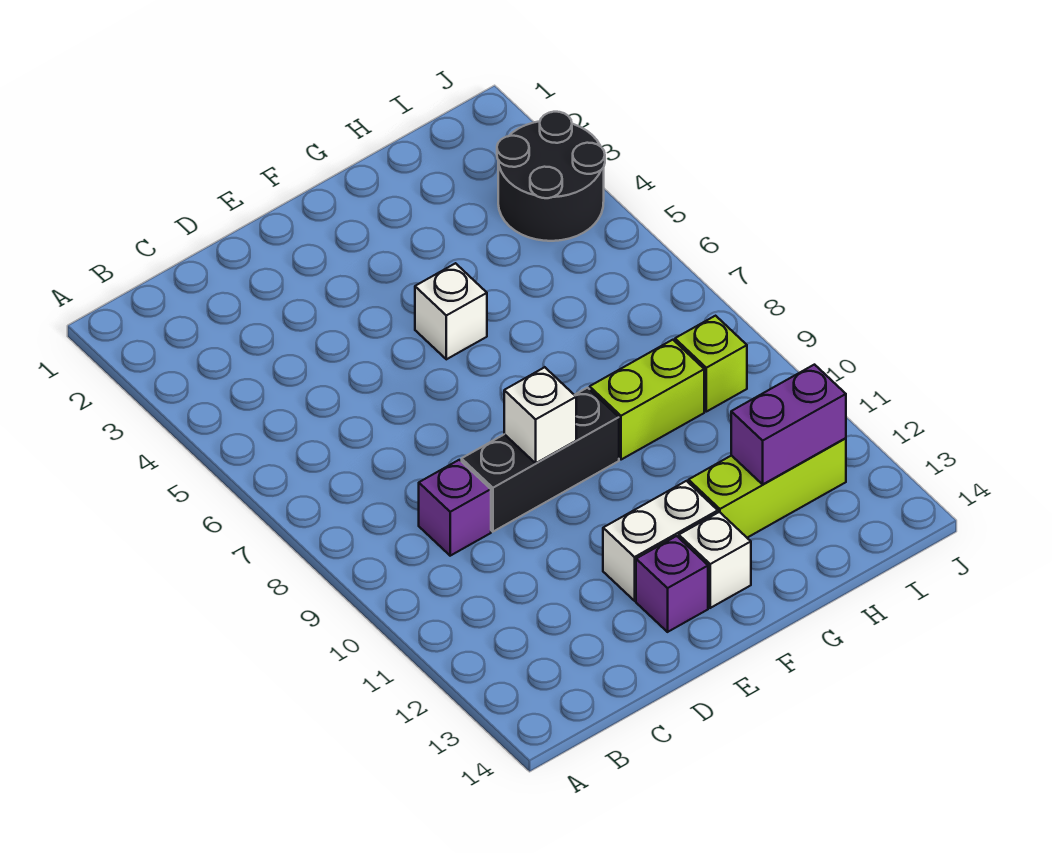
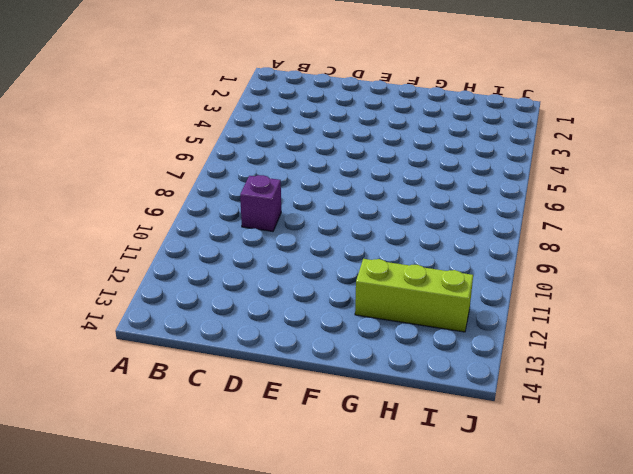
none -> black 1x3 brick [462,388,619,532]
none -> white 1x2 brick [603,481,718,601]
none -> purple 1x1 brick [636,536,708,632]

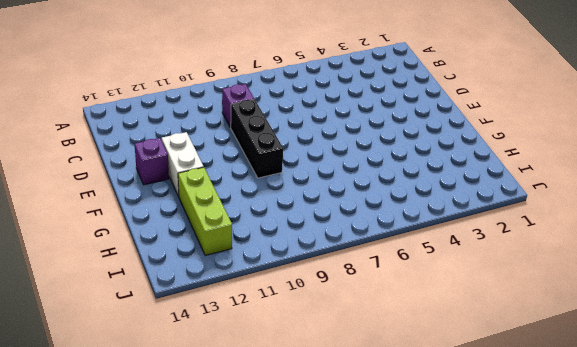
none -> white 1x1 brick [415,263,487,359]
none -> white 1x1 brick [679,512,751,608]
none -> lime 1x2 brick [590,340,704,460]

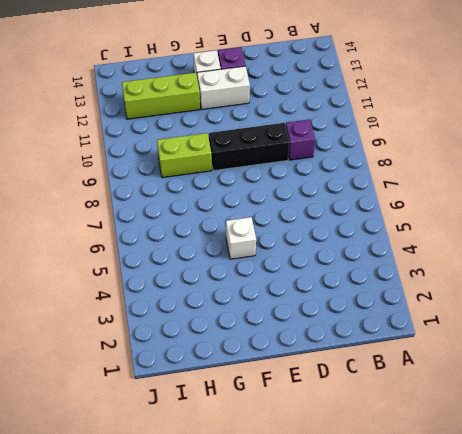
none -> black 2x2 round brick [497,112,605,241]
none -> lime 1x1 brick [675,316,747,412]
none -> white 1x1 brick [504,367,576,463]

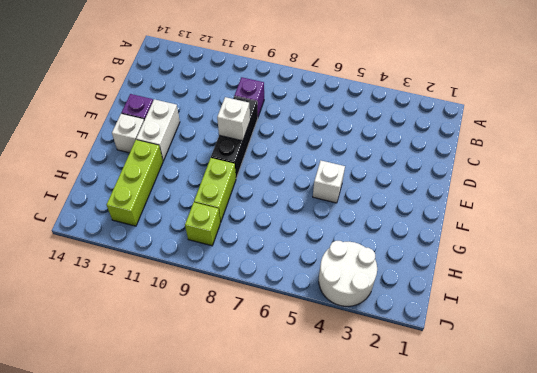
white 2x2 round brick [319,241,377,306] -> black 2x2 round brick [497,112,605,241]
none -> purple 1x2 brick [731,365,846,484]

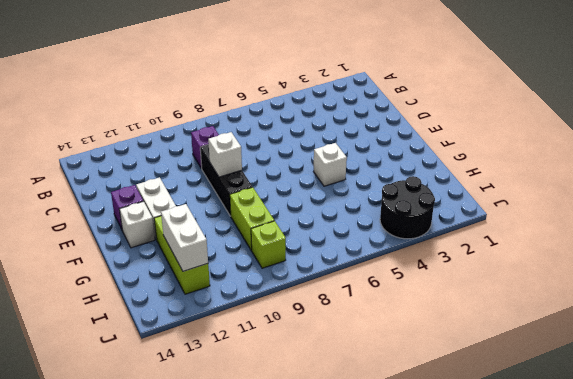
white 1x2 brick [161,204,208,271] -> purple 1x2 brick [731,365,846,484]

